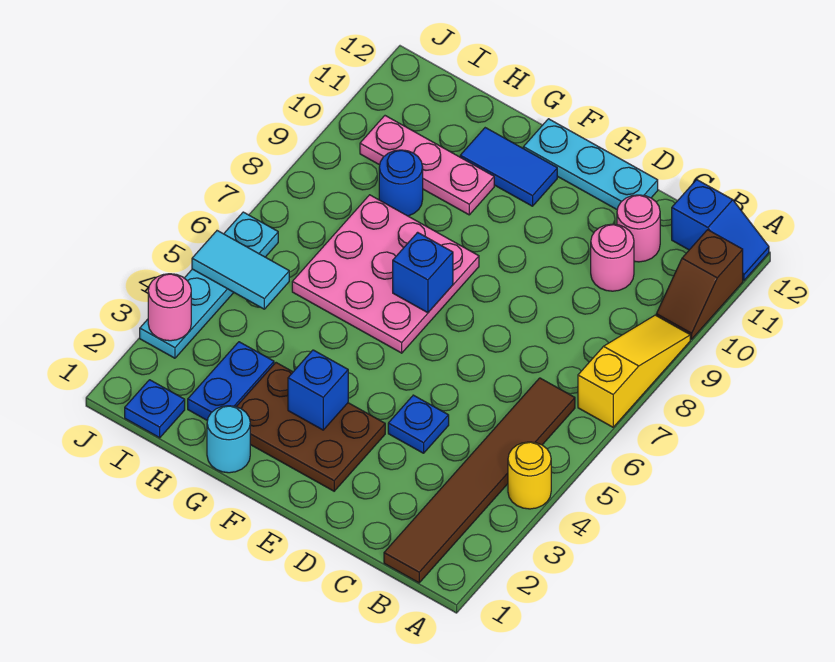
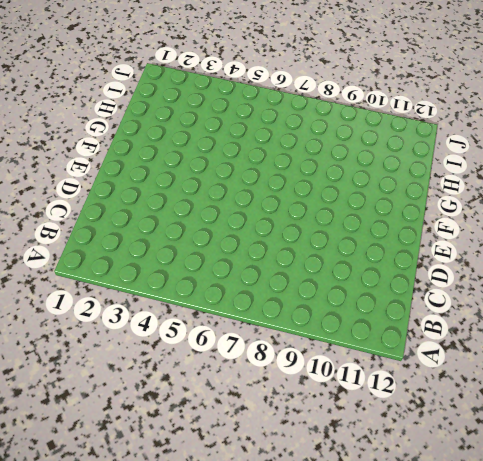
none -> yellow 1x1 round brick [508,442,551,509]
none -> yellow 1x3 slope [578,315,690,427]
none -> brown 1x2 slope [656,230,743,339]

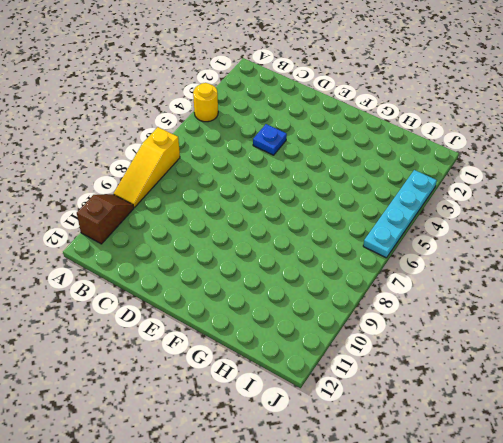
none -> blue 1x2 slope [672,180,769,280]
none -> brown 1x6 tile [384,378,575,583]
none -> pink 1x1 round brick [591,224,634,291]

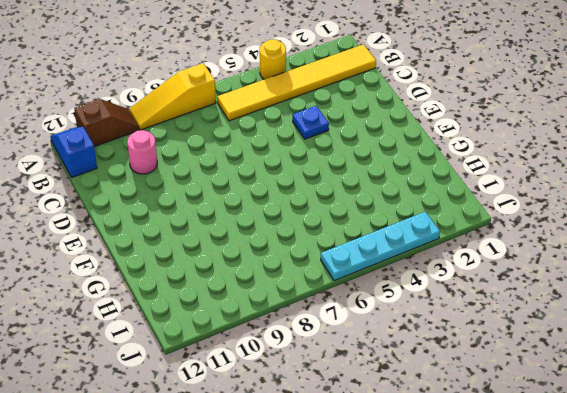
yellow 1x6 tile [217,44,376,121] -> brown 1x6 tile [384,378,575,583]
none -> pink 1x1 round brick [617,195,660,262]
none -> cyan 1x3 plate [523,119,658,209]
none -> brown 2x3 plate [237,363,385,491]

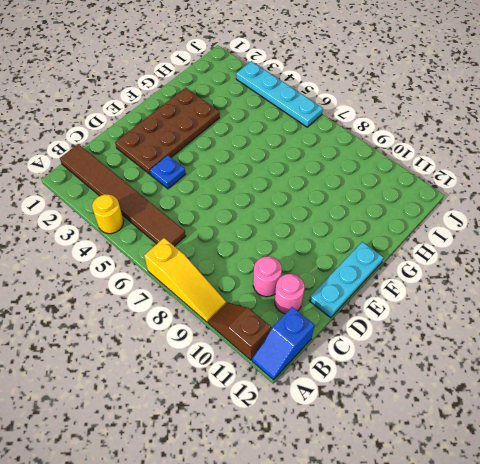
brown 2x4 plate [115,88,220,175] -> brown 2x3 plate [237,363,385,491]
none -> pink 3x3 plate [292,195,479,353]
none -> blue 1x2 tile [460,128,557,206]
none -> cyan 1x1 round brick [207,406,250,473]

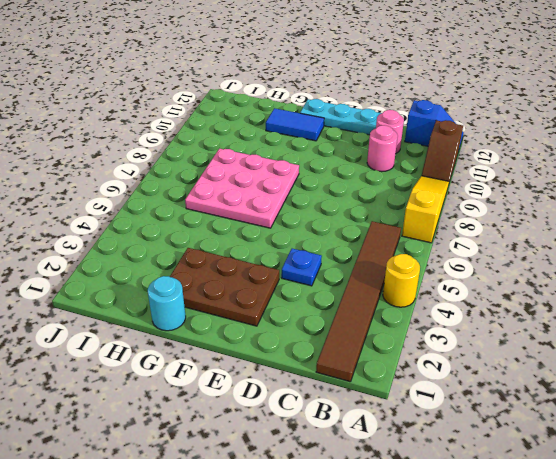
none -> pink 1x3 plate [360,116,494,215]
none -> blue 1x2 plate [188,342,274,421]
none -> blue 1x1 round brick [379,150,423,216]

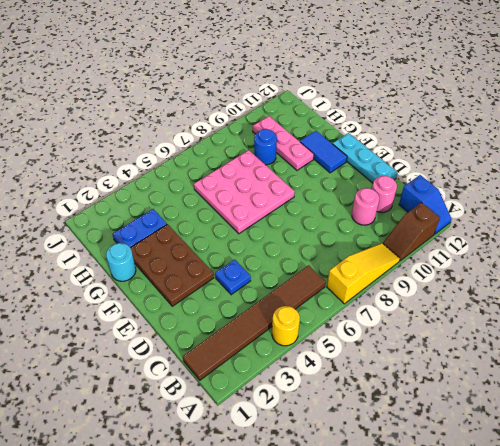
none -> blue 1x1 plate [125,380,185,438]
none -> cyan 1x4 plate [140,212,278,358]
none -> blue 1x1 brick [288,350,348,430]

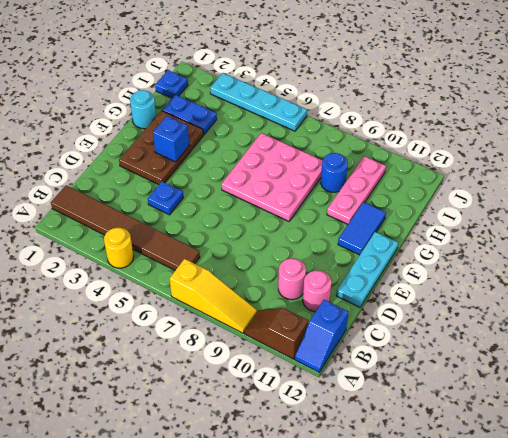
none -> blue 1x1 brick [393,232,453,313]
none -> cyan 1x2 tile [192,231,289,309]
none -> pink 1x1 round brick [148,274,191,341]

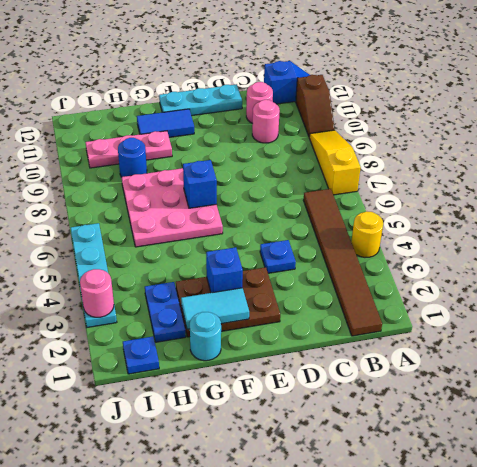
cyan 1x2 tile [181,288,249,329] -> cyan 1x2 tile moved to [192,231,289,309]

